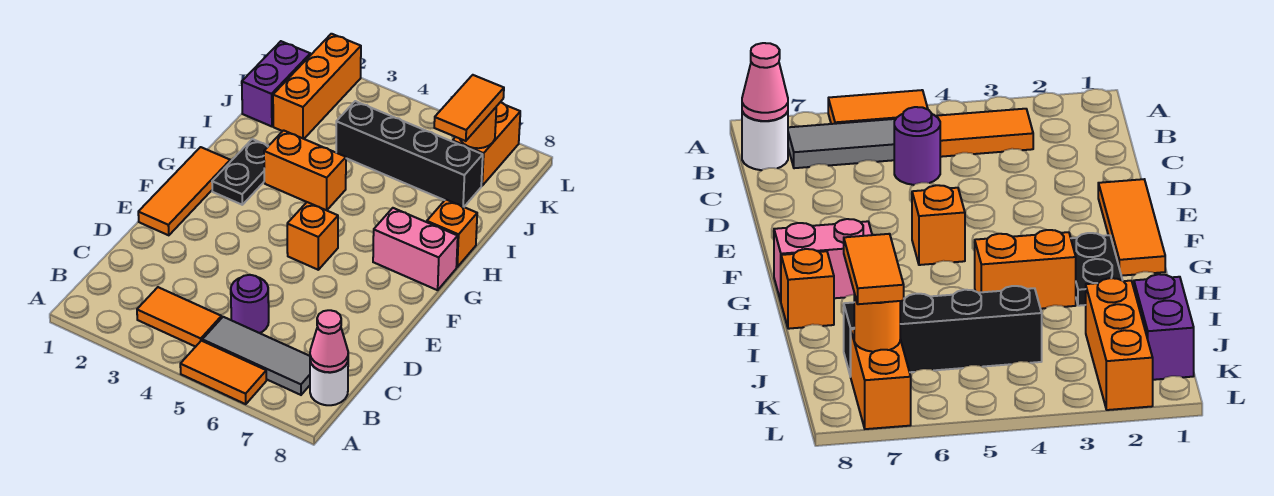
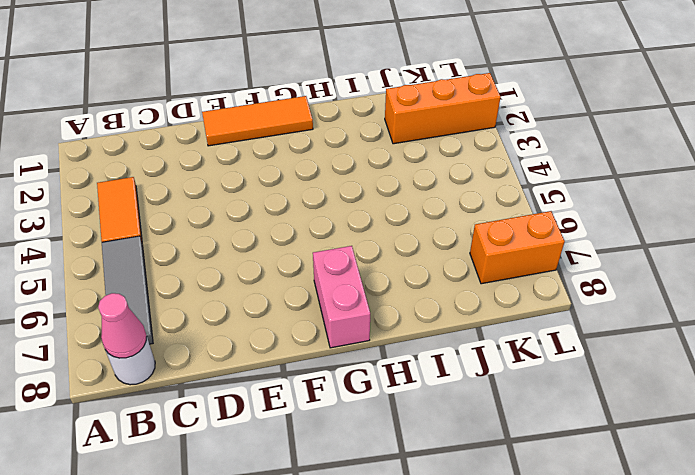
none -> orange 1x2 tile [180,341,266,404]
none -> purple 1x1 round brick [231,275,269,333]
none -> orange 1x1 brick [287,202,338,270]

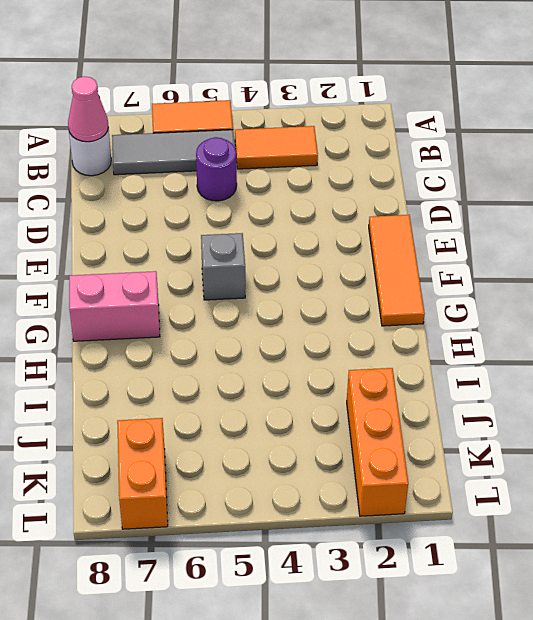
grey 1x1 brick [201,233,245,300] -> orange 1x1 brick [287,202,338,270]
none -> black 1x2 plate [212,139,268,205]
none -> orange 1x2 brick [264,130,346,210]
none -> orange 1x1 brick [427,200,477,267]

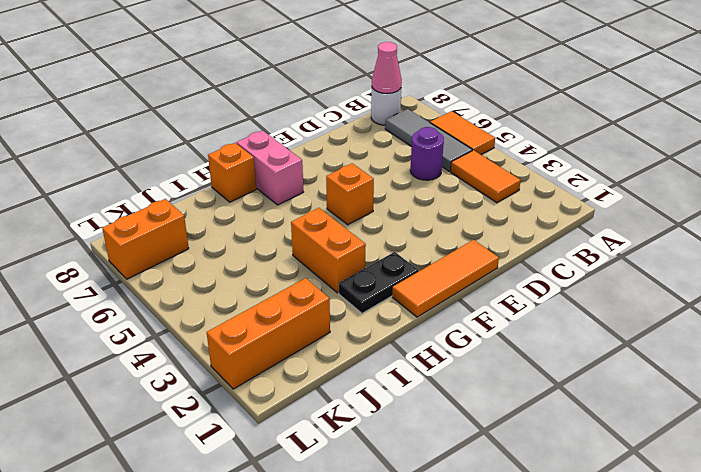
none -> purple 1x2 brick [242,41,310,126]
none -> black 1x4 brick [336,101,483,207]
none -> orange 1x1 round brick [460,108,496,148]

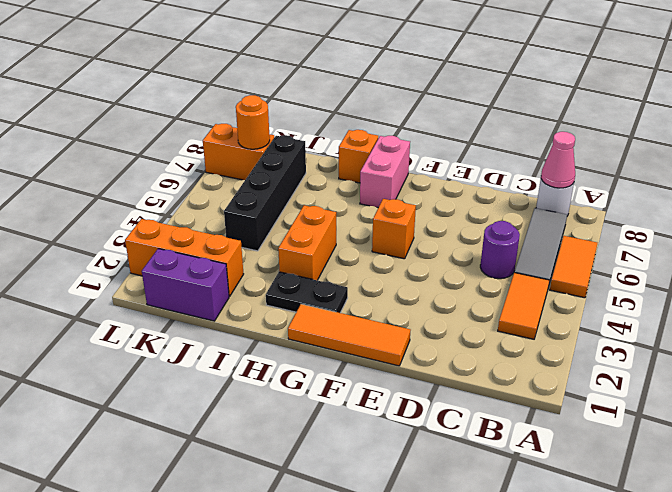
none -> orange 1x2 tile [434,75,504,141]

